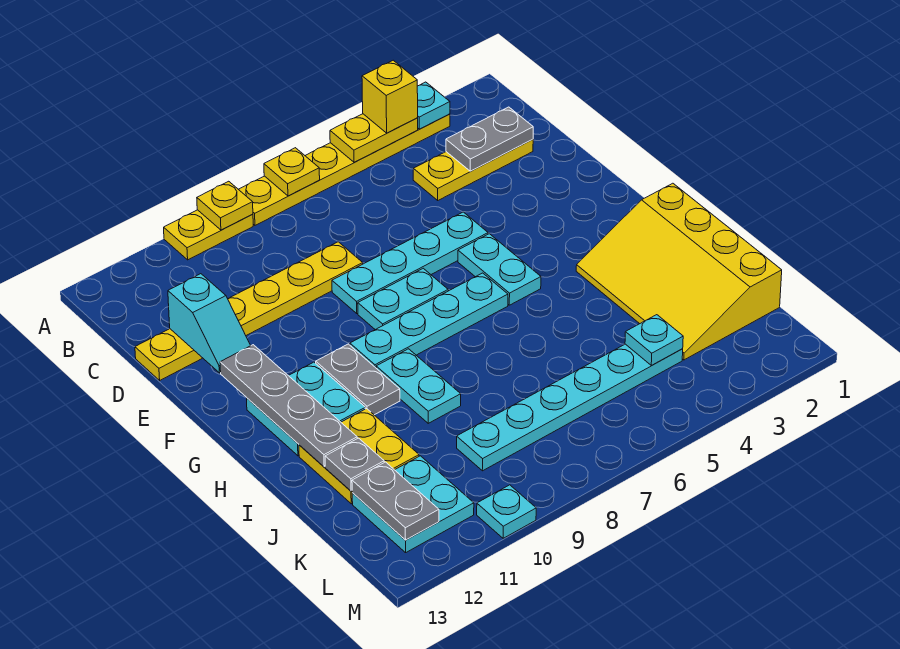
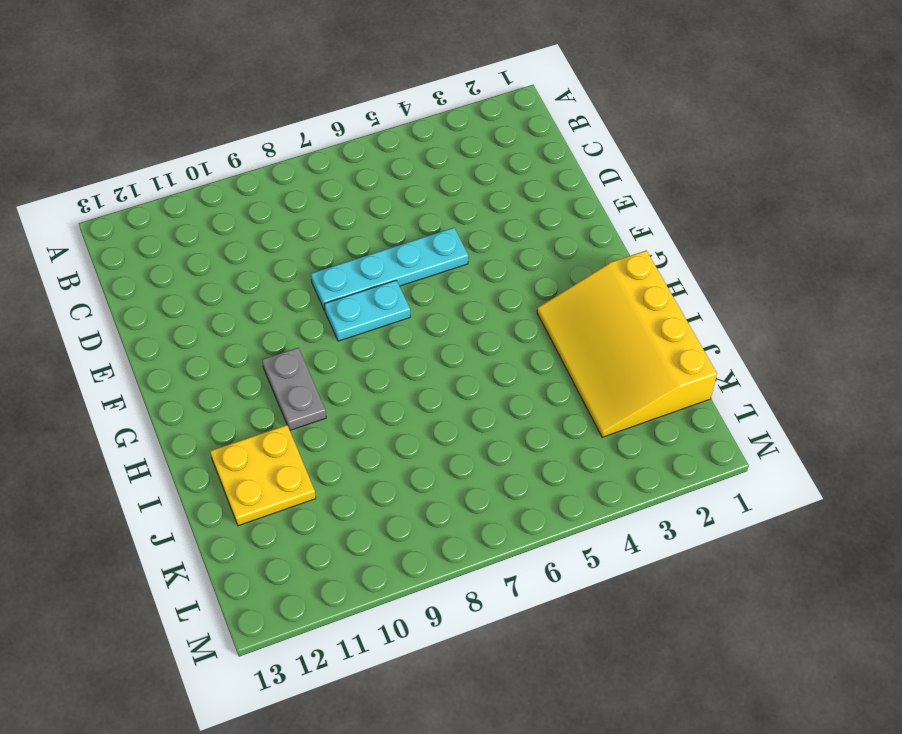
none -> yellow 1x6 plate [238,114,450,225]
none -> yellow 1x2 plate [164,210,253,260]
none -> yellow 1x3 plate [413,139,533,200]

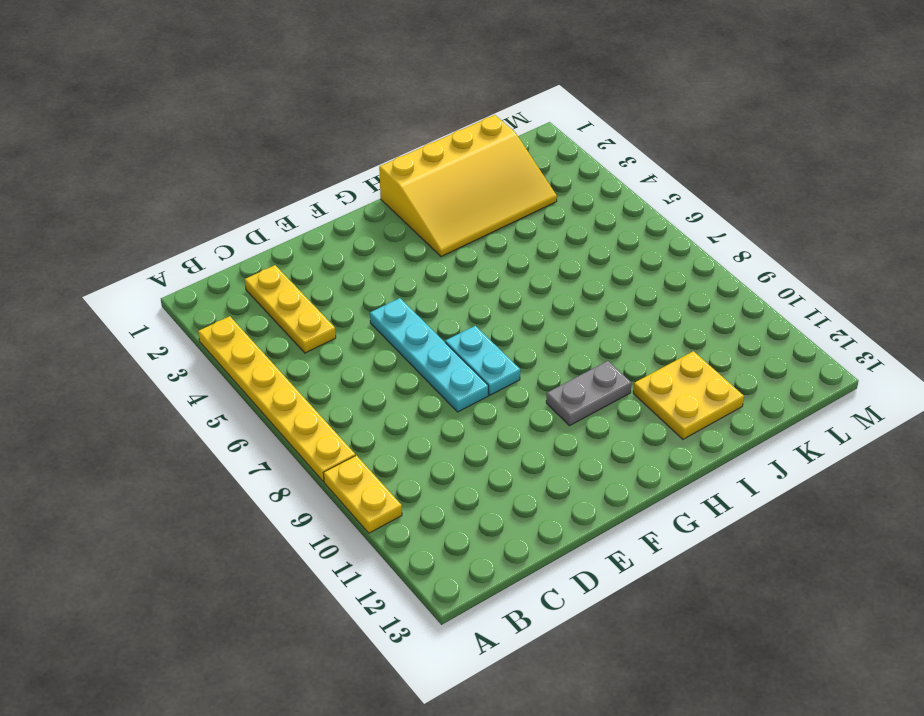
none -> yellow 1x6 plate [135,242,363,380]
none -> cyan 1x2 plate [458,234,541,305]
none -> cyan 1x4 plate [350,273,508,368]

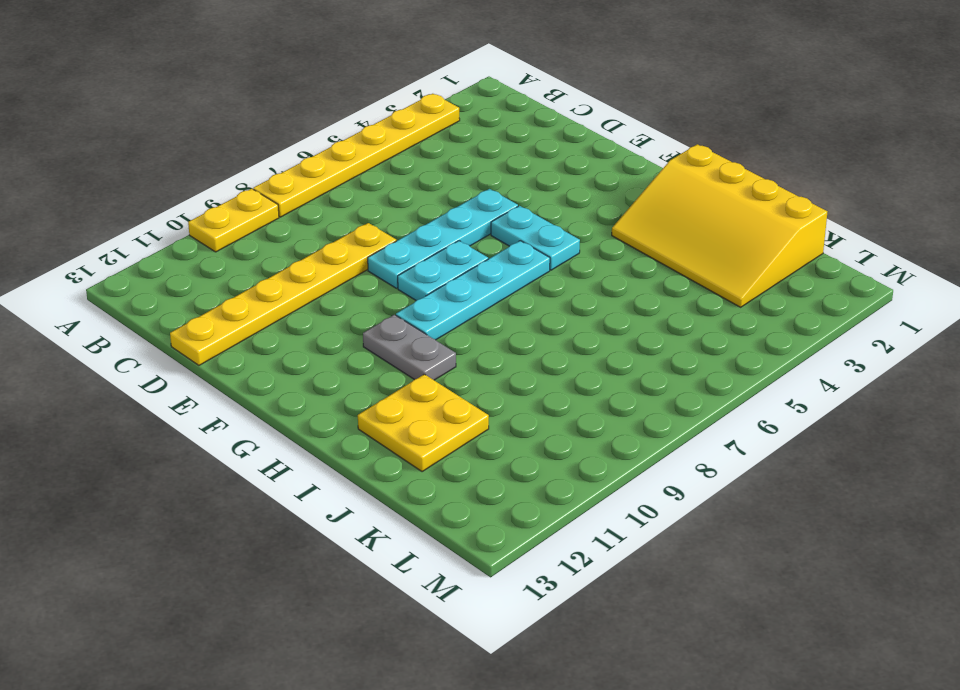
none -> yellow 1x3 plate [413,139,533,200]
none -> cyan 2x2 plate [247,362,365,456]
none -> cyan 1x2 plate [376,349,461,423]

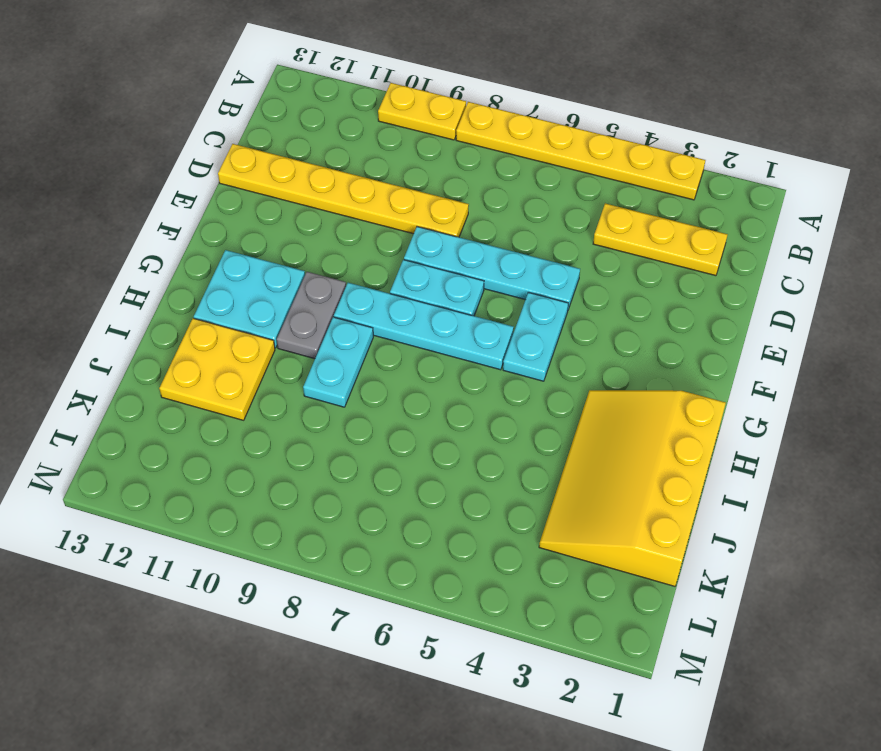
none -> cyan 1x6 plate [457,344,683,471]
none -> cyan 2x2 plate [352,456,474,553]
none -> cyan 1x1 plate [477,485,536,538]

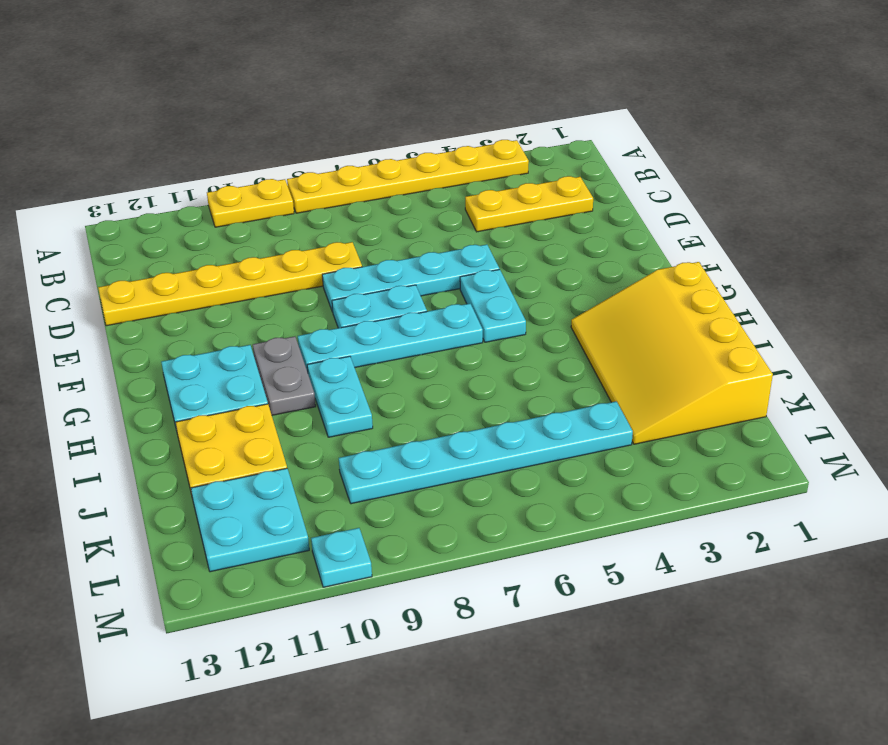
none -> cyan 1x1 plate [417,82,450,129]
none -> yellow 1x2 plate [330,114,418,162]
none -> yellow 1x1 plate [264,148,320,196]

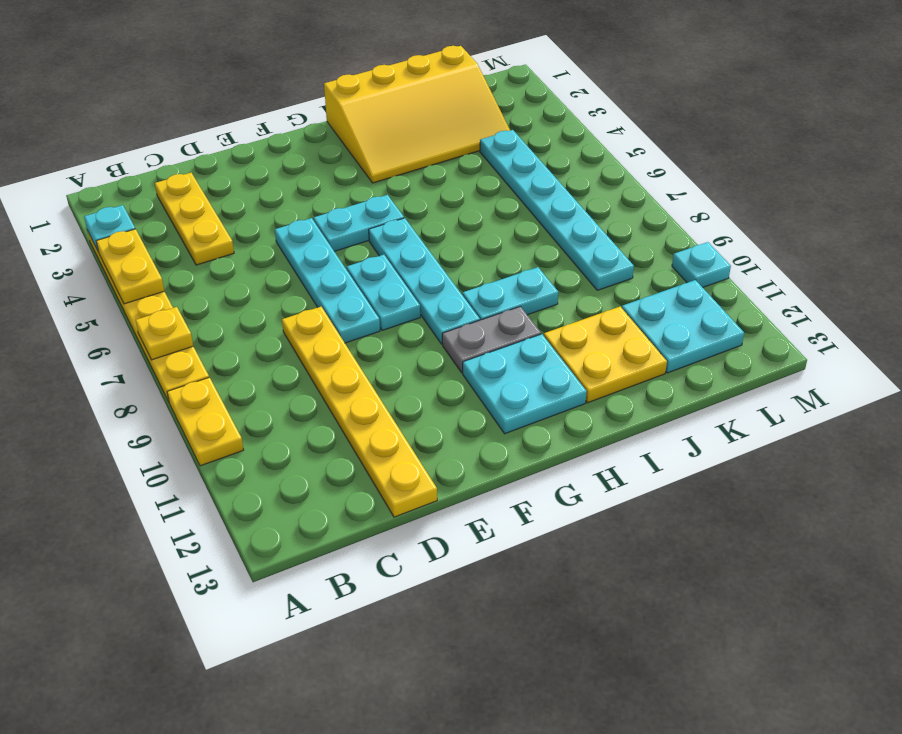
none -> yellow 1x1 plate [197,181,253,230]
none -> grey 1x2 plate [446,107,533,171]
none -> cyan 1x2 slope [168,274,251,373]

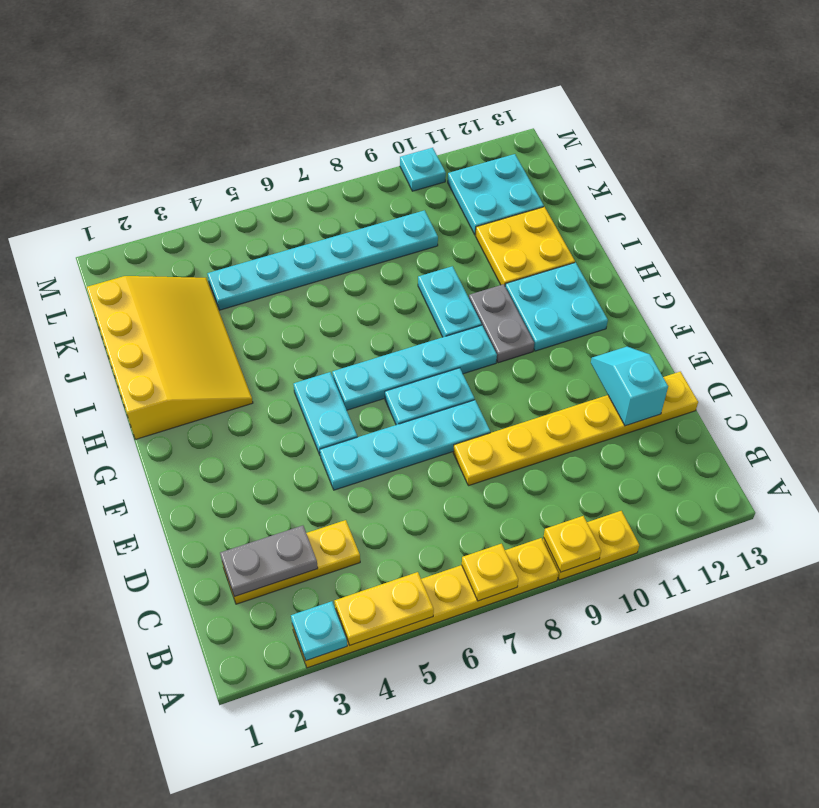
none -> grey 1x4 plate [220,345,357,467]
none -> grey 1x1 plate [325,438,384,491]
none -> cyan 1x1 plate [625,315,683,366]

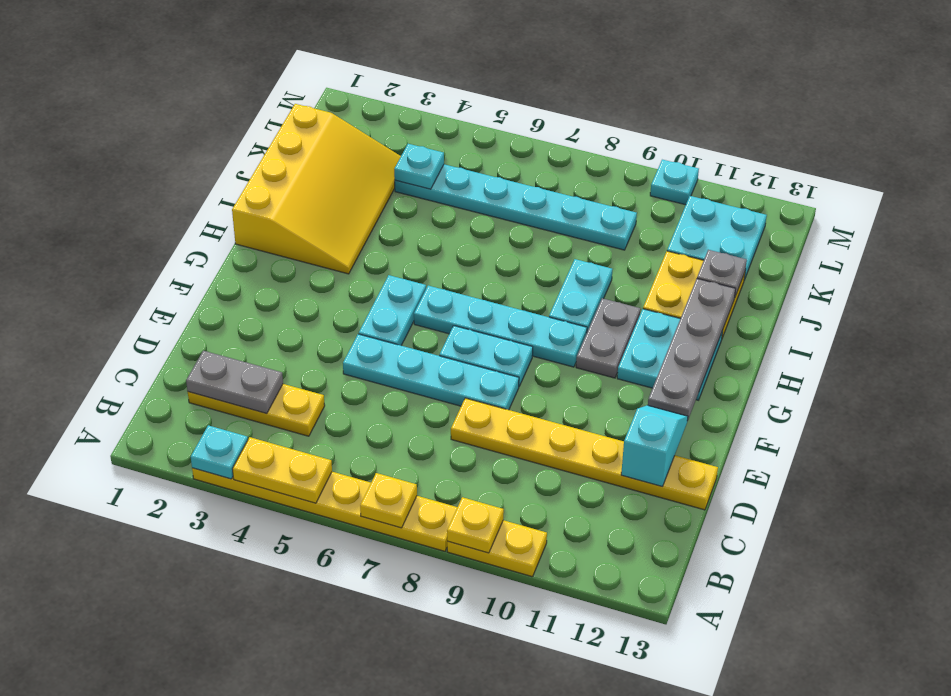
none -> grey 1x2 plate [352,462,439,540]
none -> yellow 1x1 brick [362,60,418,133]

